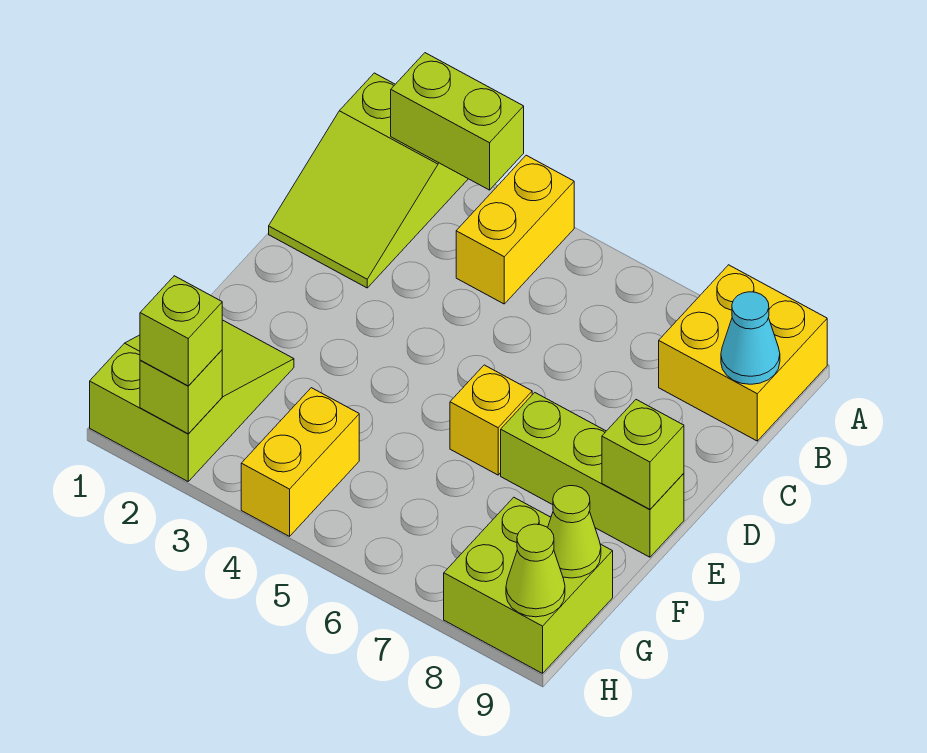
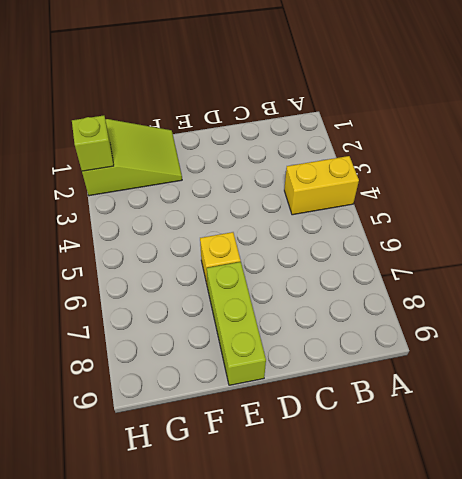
none -> lime 2x3 slope [269,73,468,288]
none -> yellow 2x2 brick [659,265,827,441]
none -> yellow 1x2 brick [241,388,359,536]

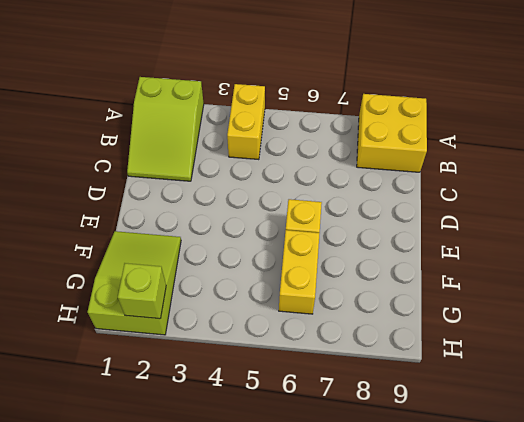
yellow 1x2 brick [279,230,320,314] -> yellow 1x2 brick moved to [241,388,359,536]
none -> lime 1x3 brick [501,393,684,557]
none -> lime 2x2 brick [444,497,613,673]
none -> lime 1x2 brick [391,53,524,190]

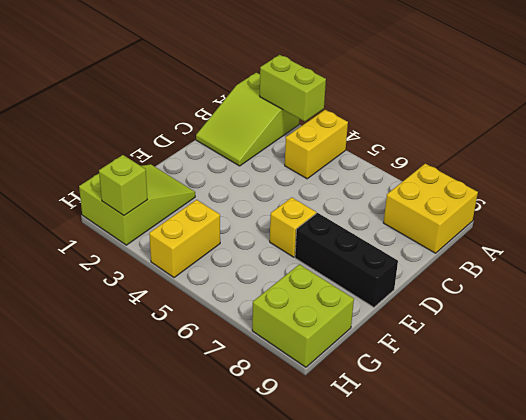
black 1x3 brick [295,213,398,307] -> lime 1x3 brick [501,393,684,557]
none -> cyan 1x1 cone [721,292,780,384]
none -> lime 1x1 brick [602,400,684,509]
none -> lime 1x1 cone [548,486,601,578]

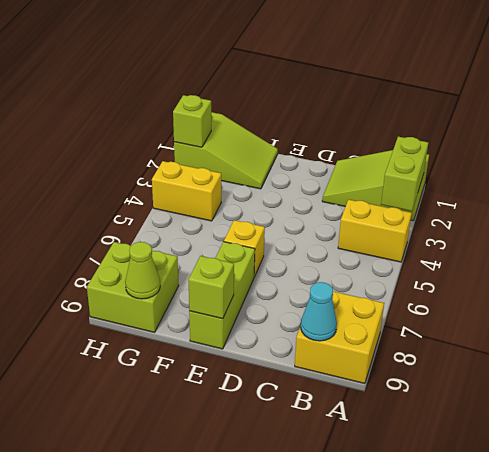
none -> lime 1x1 cone [506,524,565,617]
none -> lime 1x1 brick [140,276,222,386]

